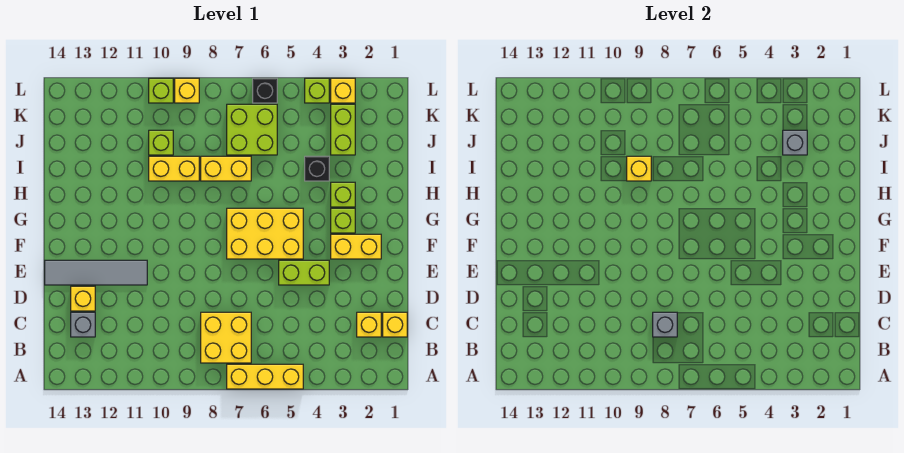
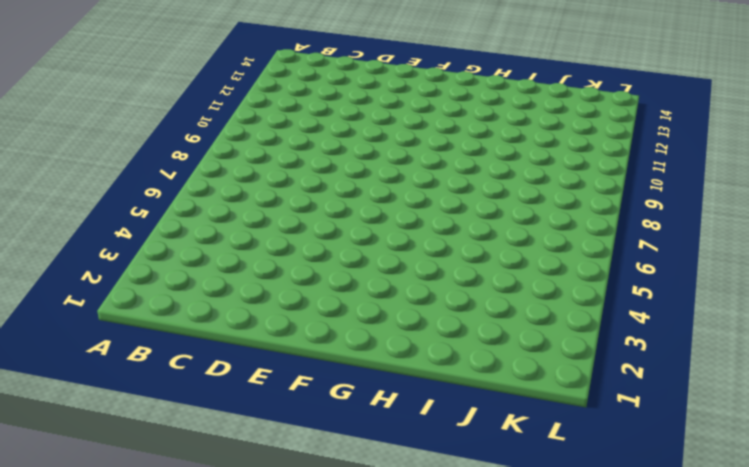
none -> yellow 1x3 brick [227,364,303,389]
none -> yellow 2x2 brick [201,312,251,363]
none -> yellow 1x1 brick [383,312,407,337]

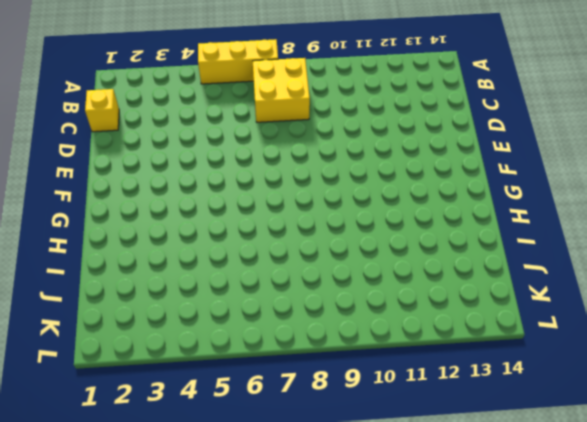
none -> yellow 1x1 brick [357,312,381,337]
none -> grey 1x1 brick [71,312,95,337]
none -> yellow 1x1 brick [71,286,95,311]

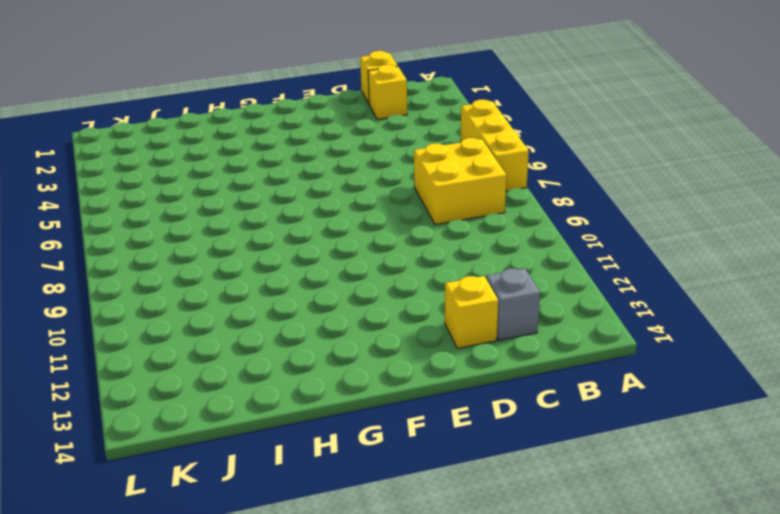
none -> lime 1x2 brick [279,260,329,285]
none -> grey 1x4 tile [45,260,147,285]
none -> yellow 1x2 brick [331,234,381,259]

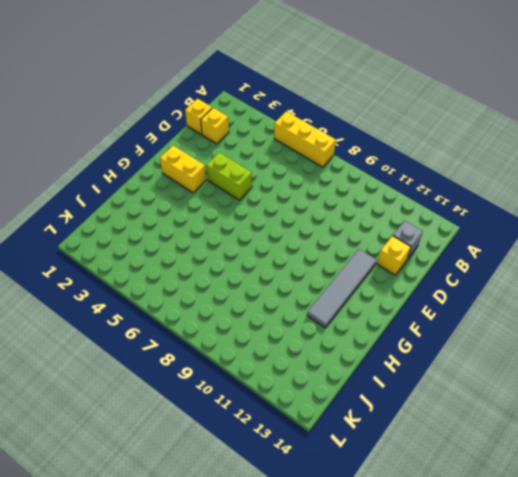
grey 1x4 tile [307,249,377,328] -> grey 1x4 tile turned to [45,260,147,285]
none -> yellow 2x2 brick [201,312,251,363]
none -> yellow 2x3 brick [227,208,303,259]
none -> lime 1x1 brick [331,208,355,233]

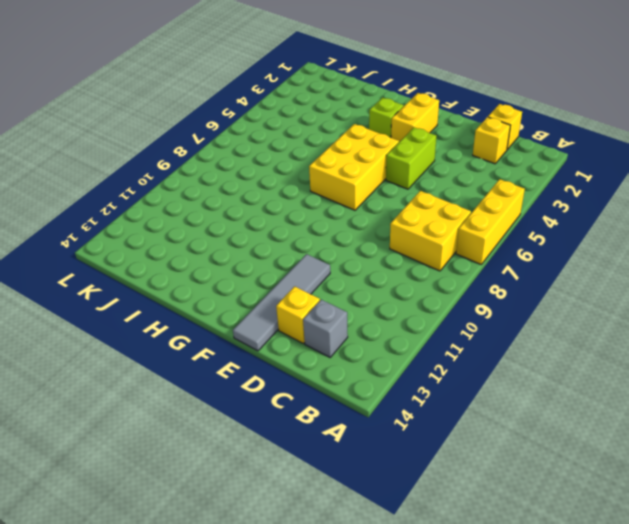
none -> lime 1x1 brick [331,182,355,207]
none -> black 1x1 brick [305,156,329,181]
none -> yellow 1x2 brick [201,156,251,181]

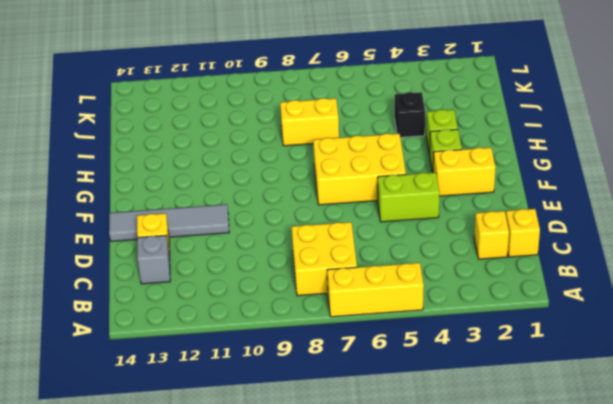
none -> yellow 1x2 brick [149,156,199,181]
none -> lime 1x2 brick [331,104,355,155]
none -> lime 2x2 brick [227,104,277,155]

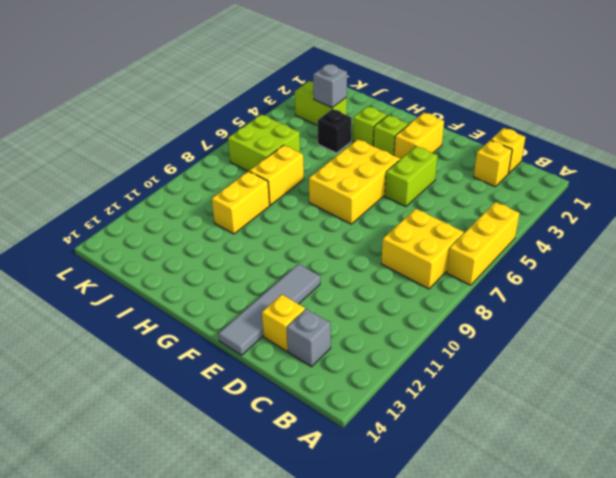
none -> lime 1x1 brick [149,130,173,155]
none -> yellow 1x1 brick [331,78,355,103]
none -> lime 1x1 brick [305,78,329,103]

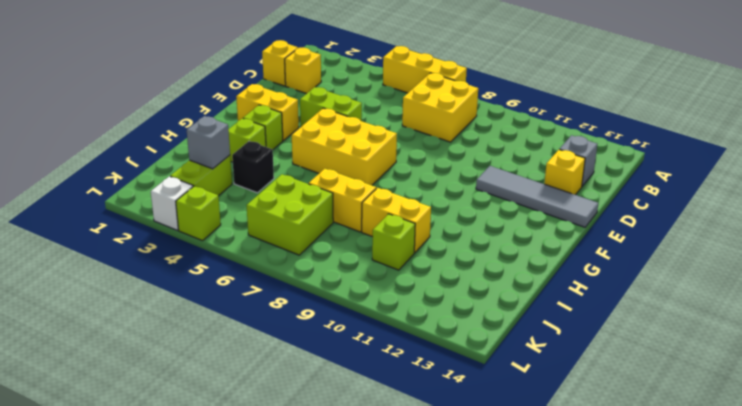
white 1x1 brick [151,176,193,230] -> yellow 1x1 brick [331,78,355,103]
none -> black 1x1 brick [253,78,277,103]
none -> yellow 1x1 brick [175,78,199,103]
none -> lime 1x1 brick [149,78,173,103]

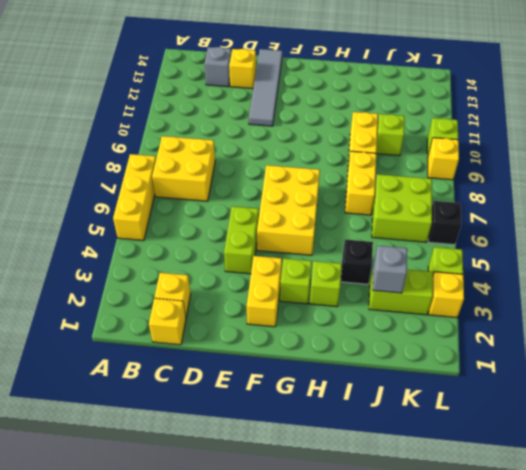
none -> grey 1x1 brick [653,312,677,337]
none -> yellow 1x1 brick [627,156,651,181]

